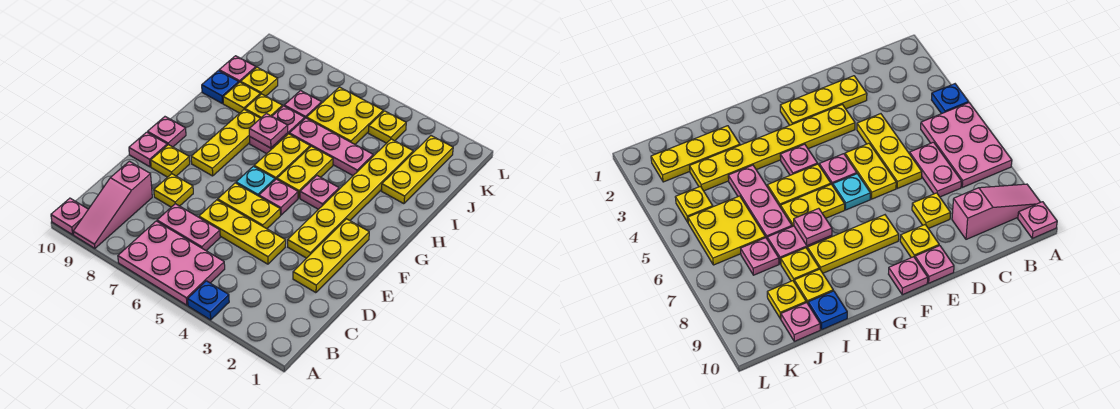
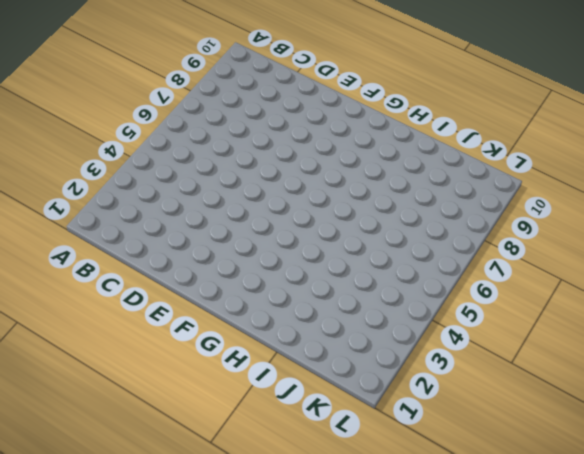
none -> blue 1x1 plate [188,281,229,320]
none -> pink 2x3 plate [118,221,225,305]
none -> pink 1x3 slope [73,161,152,248]
none -> pink 1x1 plate [51,198,88,235]

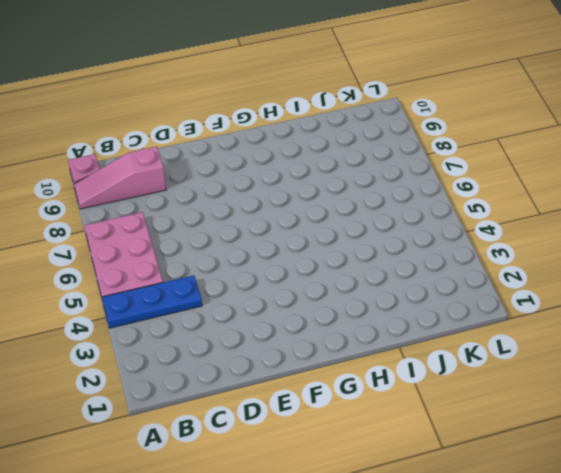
blue 1x3 plate [102,275,202,328] -> blue 1x1 plate [188,281,229,320]
none -> pink 1x2 plate [157,204,220,251]
none -> yellow 1x3 plate [293,219,369,293]
none -> yellow 1x3 plate [199,200,286,264]
none -> yellow 1x1 plate [154,174,193,207]

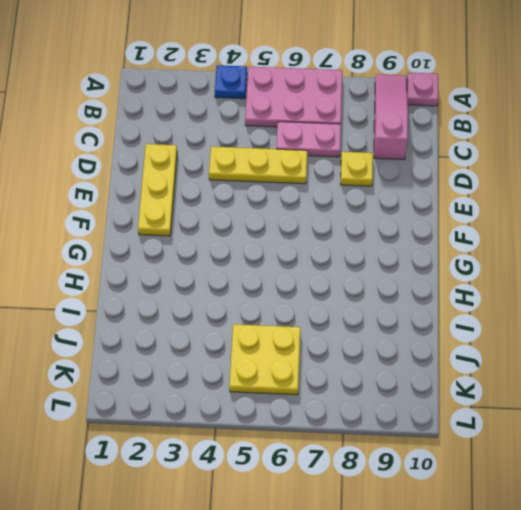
none -> yellow 1x6 plate [288,139,413,258]
none -> yellow 1x2 plate [218,183,280,229]
none -> yellow 1x1 plate [151,145,190,177]
none -> pink 1x1 plate [129,132,167,167]

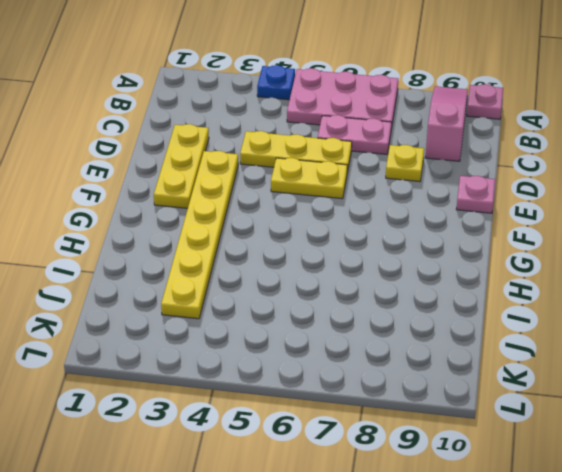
none -> yellow 1x1 plate [151,145,190,177]
none -> pink 1x1 plate [259,179,298,215]
none -> cyan 1x1 plate [236,166,275,196]
none -> yellow 1x3 plate [191,109,260,176]

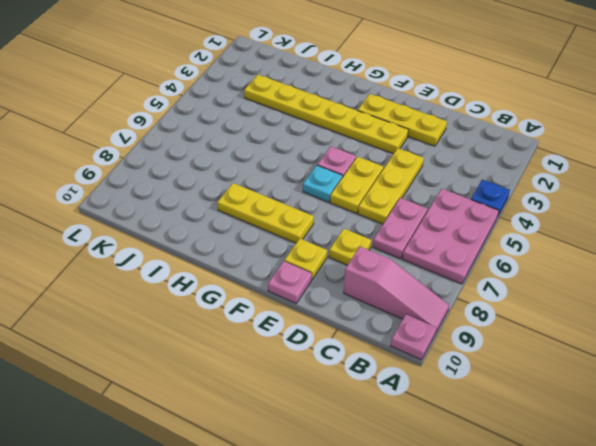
none -> pink 1x1 plate [148,117,186,147]
none -> pink 1x1 plate [300,176,339,209]
none -> yellow 1x2 plate [277,146,333,198]
none -> yellow 1x2 plate [254,134,310,180]

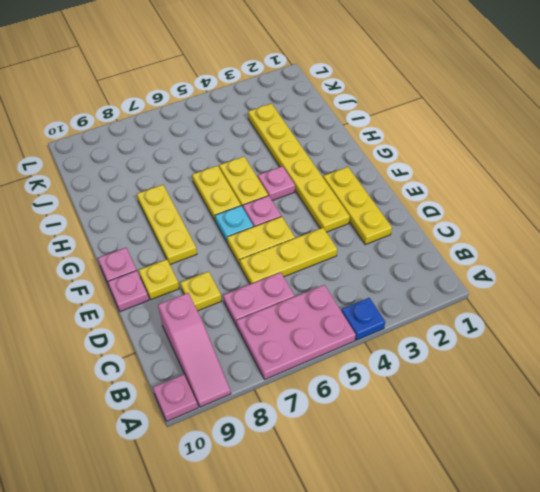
none -> pink 1x2 plate [250,106,305,154]
none -> yellow 1x3 plate [381,136,453,204]
none -> pink 1x3 plate [289,118,373,175]
none -> yellow 1x1 plate [245,94,282,118]

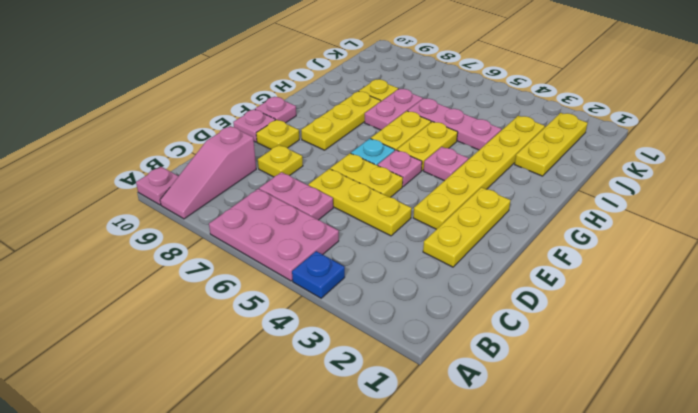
none -> yellow 1x1 plate [223,82,260,113]
none -> blue 1x1 plate [202,71,239,103]
none -> yellow 2x2 plate [307,87,383,144]
none -> pink 1x1 plate [284,91,322,118]

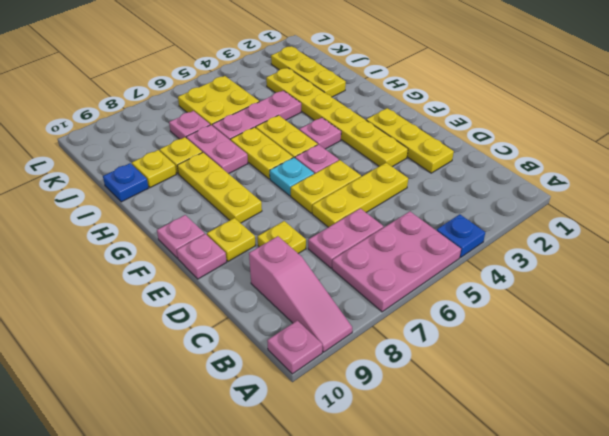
none -> yellow 1x1 plate [241,67,278,96]
none -> pink 1x1 plate [219,56,256,82]
none -> yellow 1x1 plate [368,111,406,143]
none -> pink 1x1 plate [249,114,288,148]

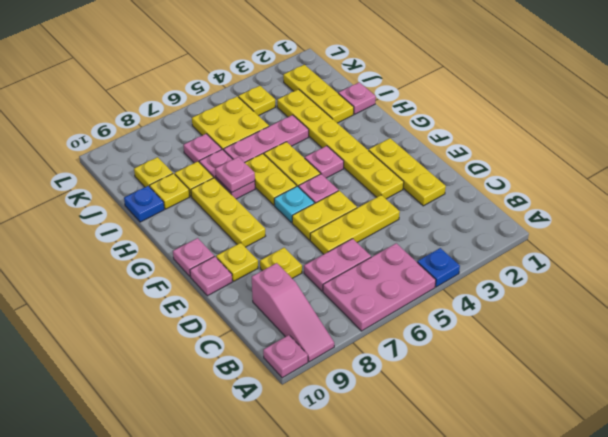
pink 1x1 plate [338,82,376,114] -> pink 1x1 plate moved to [219,56,256,82]

